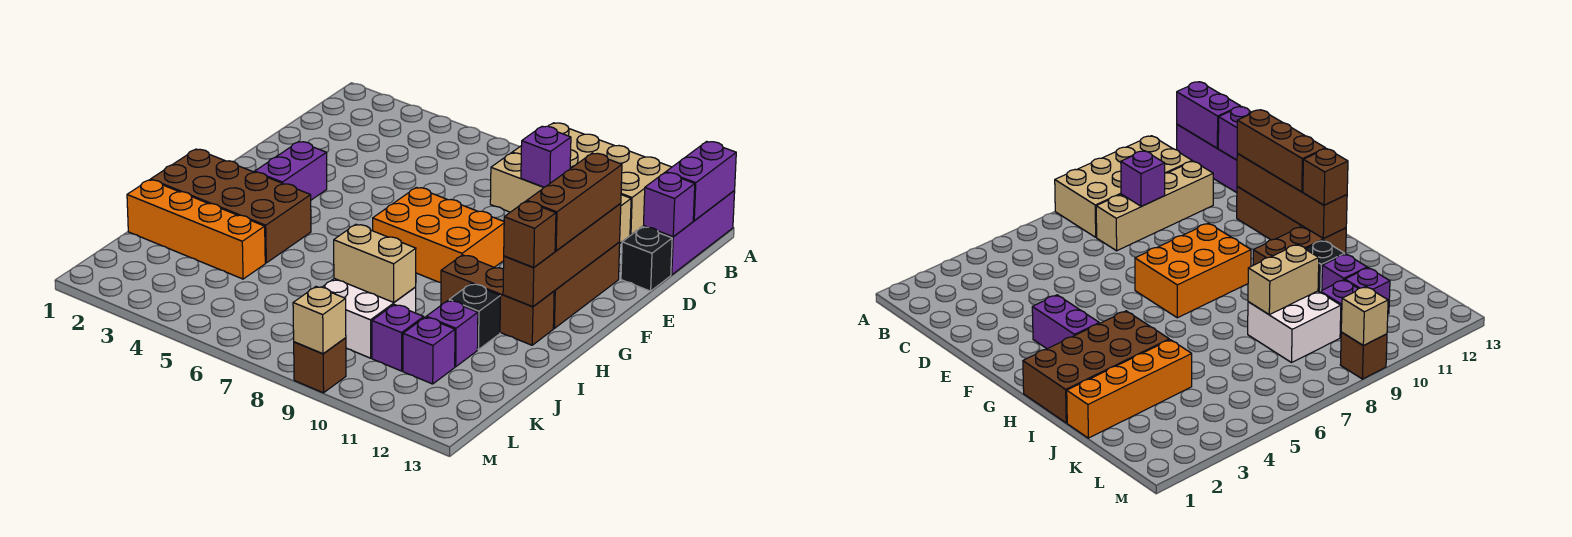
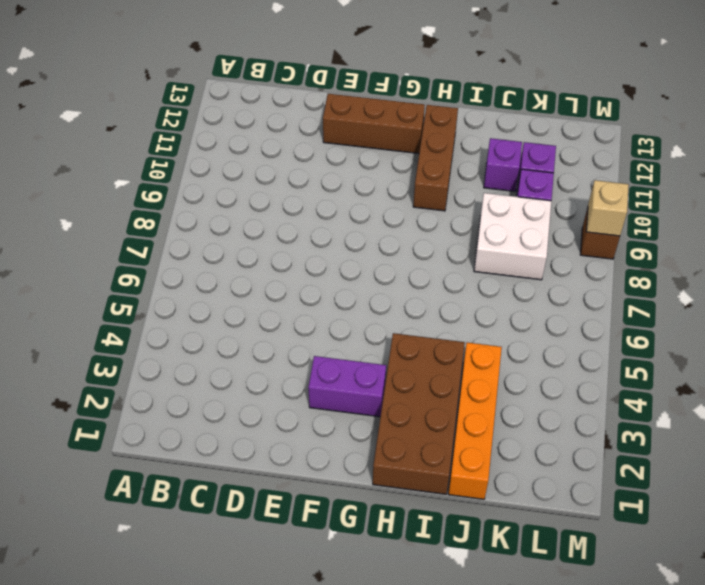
none -> tan 2x4 brick [512,123,671,235]
none -> purple 1x3 brick [643,191,735,275]
none -> tan 1x4 brick [490,153,631,243]

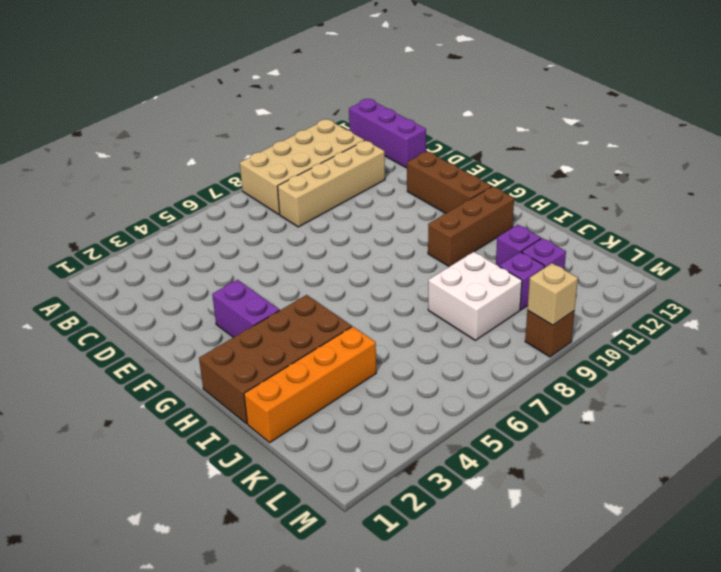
none -> black 1x1 brick [621,227,672,291]
none -> orange 2x3 brick [373,187,504,282]
none -> black 1x1 brick [449,284,501,350]

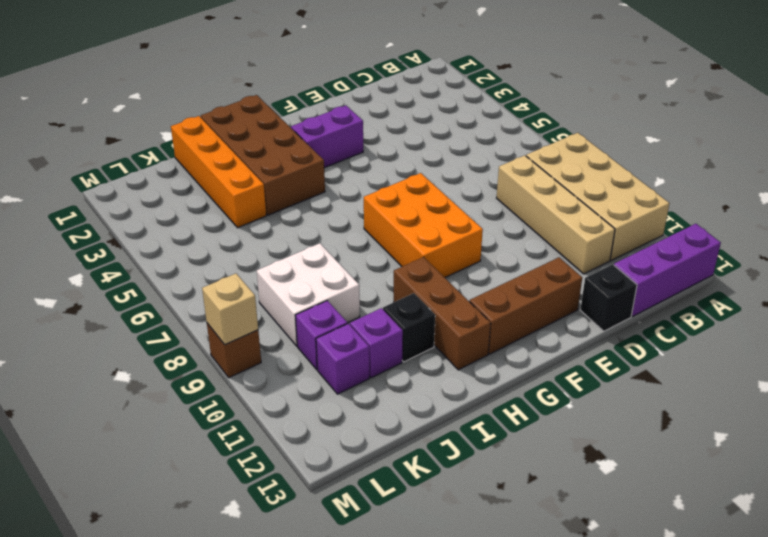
none -> purple 1x2 brick [666,141,736,221]
none -> purple 1x1 brick [521,126,571,187]
none -> purple 1x1 brick [644,173,695,237]

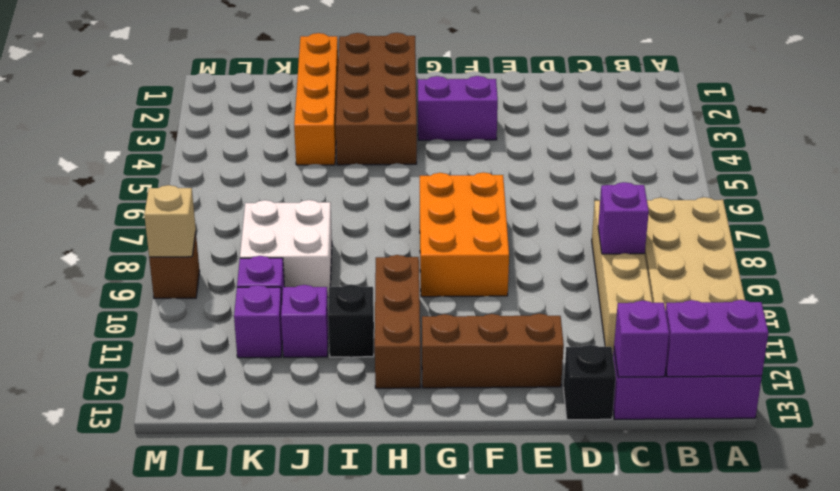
none -> brown 1x4 brick [503,204,621,307]
none -> tan 1x2 brick [334,224,416,302]
none -> brown 1x3 brick [527,153,622,251]

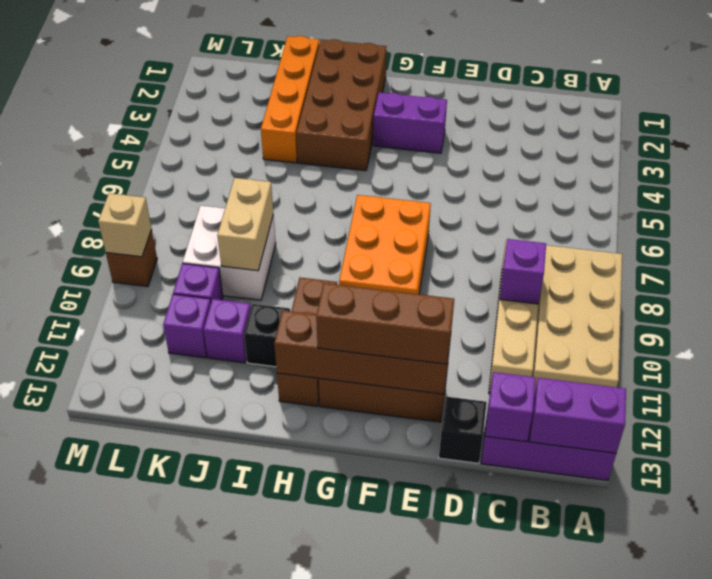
none -> brown 1x1 brick [504,201,556,268]

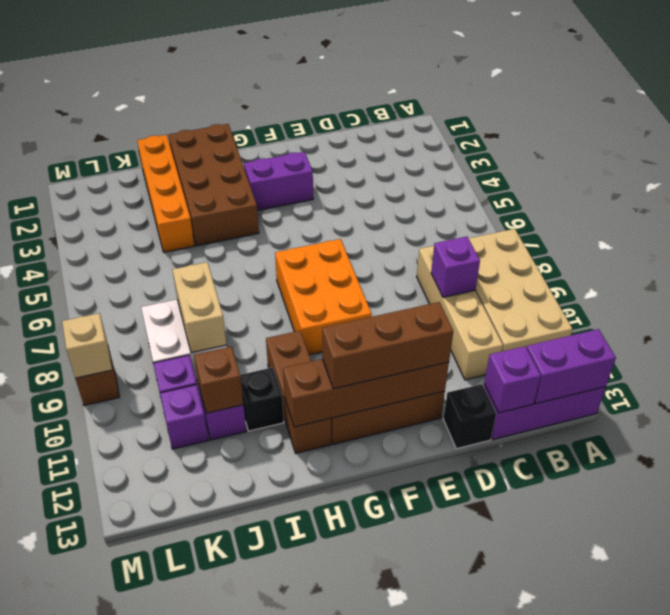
brown 1x1 brick [194,347,244,413] -> brown 1x1 brick moved to [504,201,556,268]

